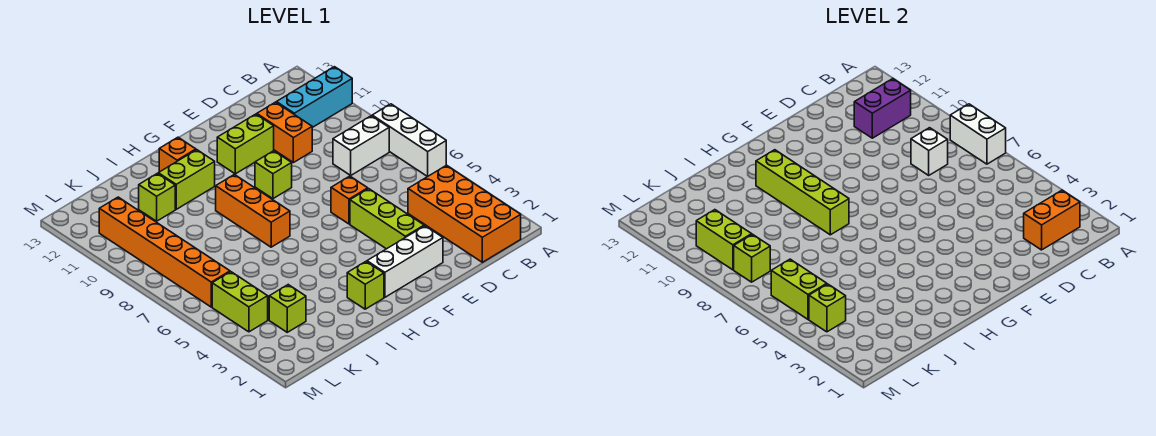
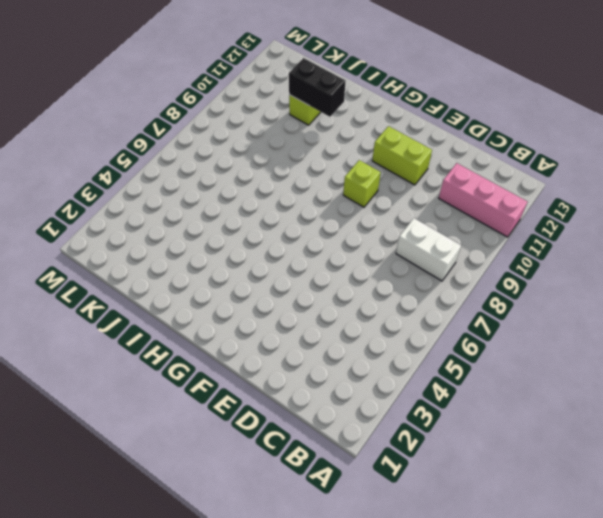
pink 1x3 brick [439,163,527,237] -> cyan 1x3 brick [276,67,352,128]
black 1x2 brick [289,58,345,117] -> none
none -> white 1x3 brick [372,104,446,177]
none -> orange 2x4 brick [408,165,521,262]
none -> orange 1x2 brick [257,102,312,163]

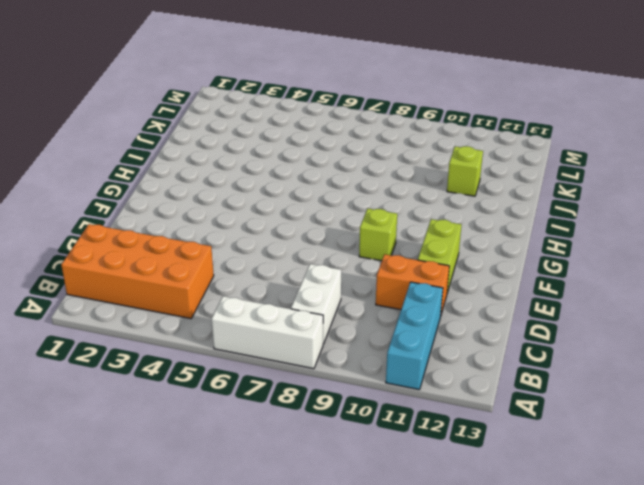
none -> white 1x3 brick [367,226,443,297]
none -> lime 1x3 brick [350,189,424,249]
none -> orange 1x1 brick [331,176,368,224]

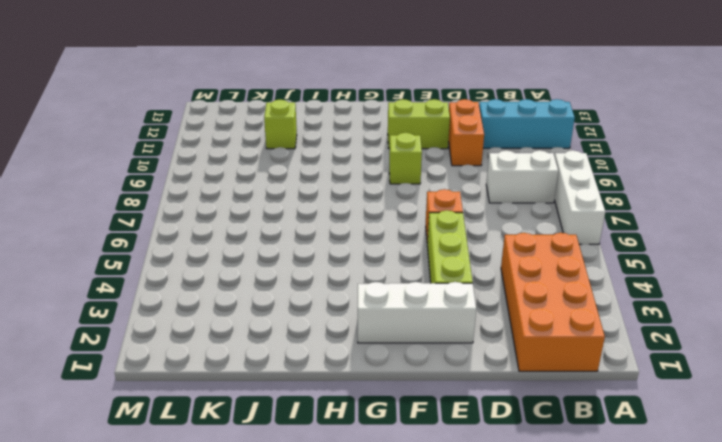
none -> lime 1x1 brick [347,262,384,309]
none -> orange 1x3 brick [216,175,290,247]
none -> lime 1x2 brick [158,150,215,209]

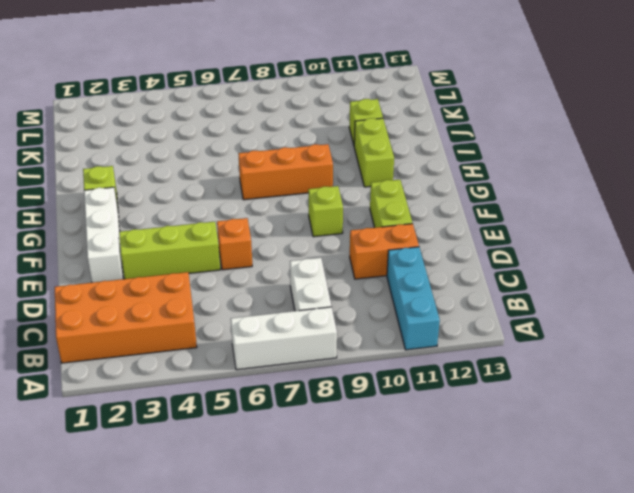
none -> orange 1x1 brick [159,137,196,172]
none -> lime 1x1 brick [269,285,306,332]
none -> lime 1x2 brick [212,272,268,332]

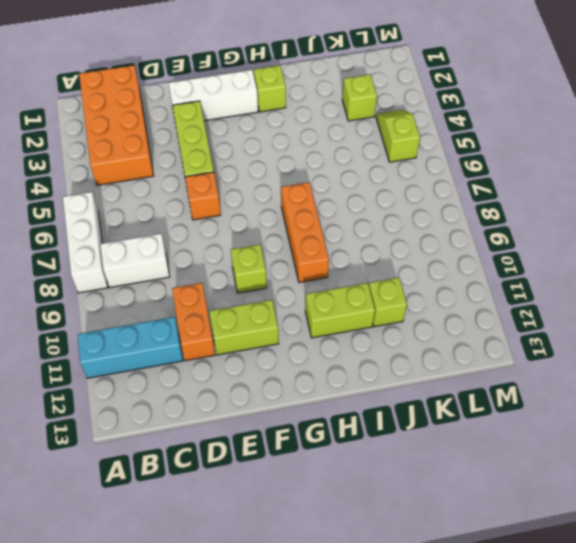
lime 1x2 slope [376,110,420,162] -> lime 1x2 brick [212,272,268,332]
none -> orange 1x1 brick [159,137,196,172]
none -> orange 1x6 brick [99,197,230,307]
none -> white 1x2 brick [950,104,1006,164]

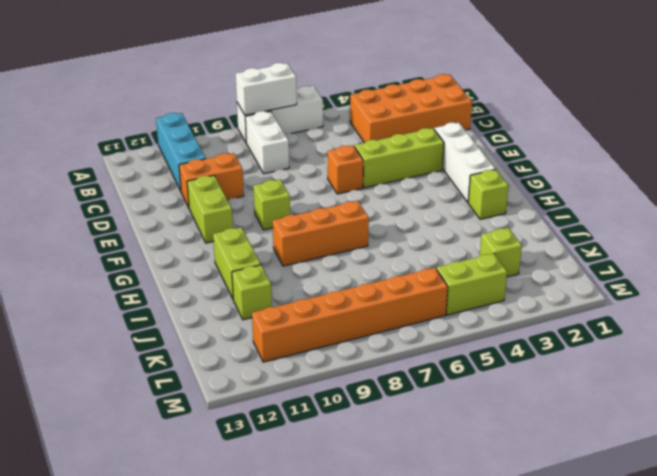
none -> orange 1x1 brick [159,137,196,172]
none -> orange 1x2 brick [1024,190,1080,250]
none -> purple 1x2 brick [854,79,911,138]

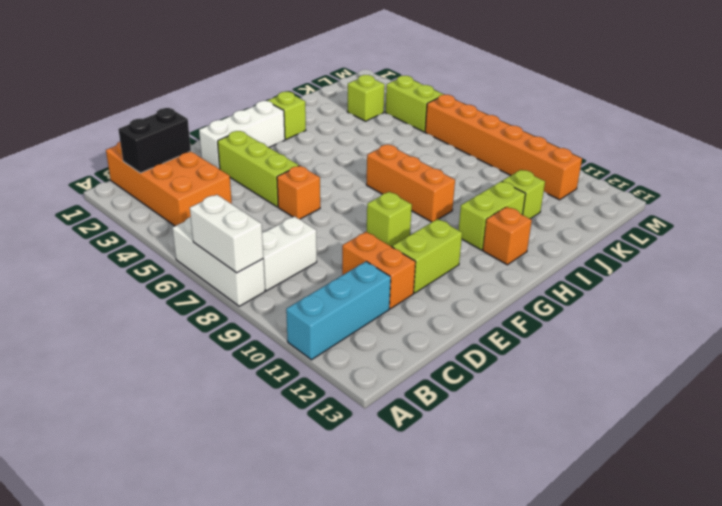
black 1x2 brick [118,108,191,173] -> orange 1x2 brick [1024,190,1080,250]
none -> purple 1x2 brick [854,79,911,138]
none -> white 1x1 brick [911,128,948,175]
none -> lime 1x4 brick [756,150,849,235]

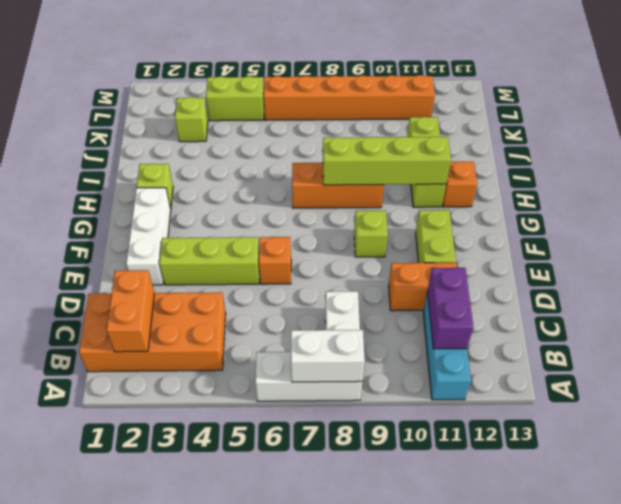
none -> white 1x1 brick [911,128,948,175]
none -> lime 1x1 brick [809,284,846,332]
none -> lime 1x2 brick [771,259,827,319]

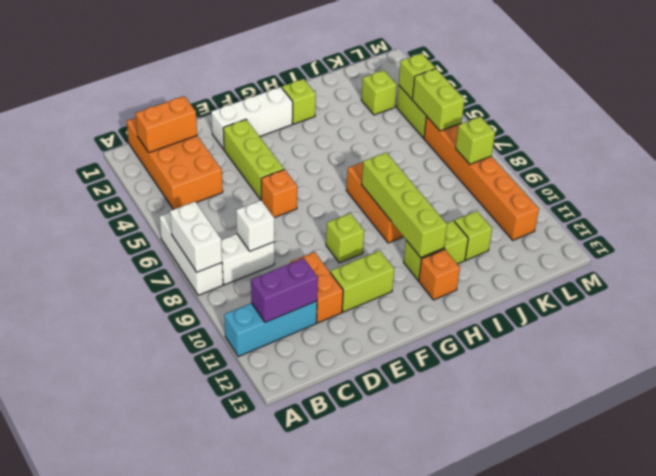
none -> lime 1x2 brick [696,210,752,270]

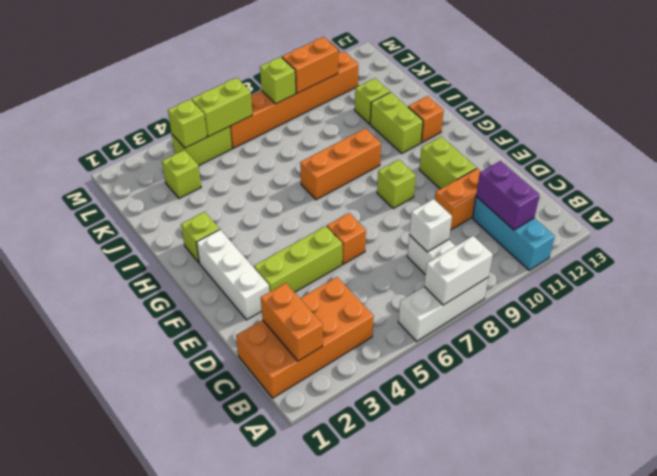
orange 1x2 brick [282,37,338,93] -> lime 1x2 brick [696,210,752,270]
none -> lime 1x4 brick [756,150,849,235]

